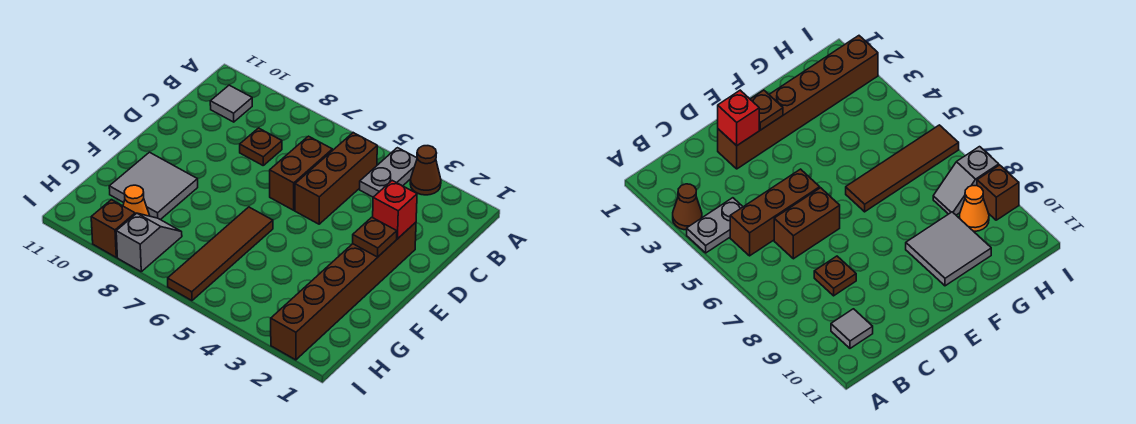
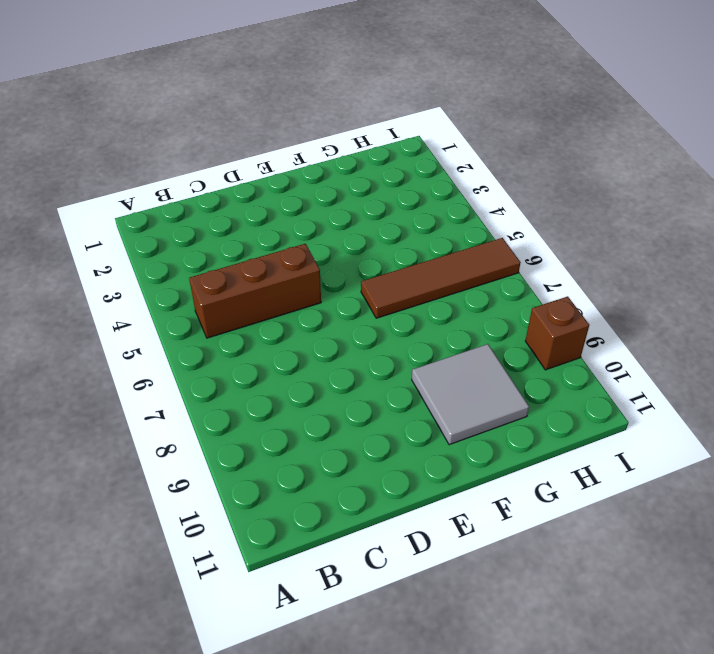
none -> brown 1x1 cone [410,146,441,195]
none -> grey 1x2 plate [360,148,417,197]
none -> grey 1x1 tile [210,85,252,122]

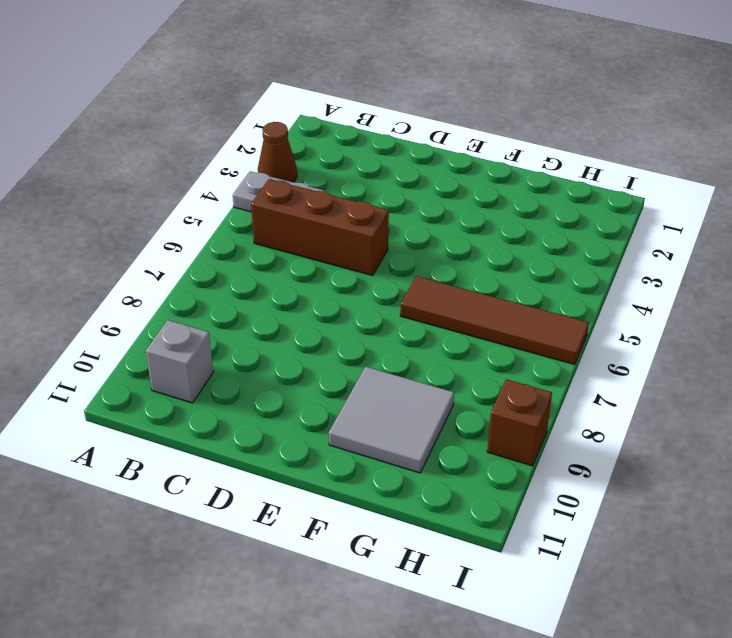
grey 1x1 brick [146,320,213,403] -> grey 1x1 tile [210,85,252,122]
none -> brown 1x2 brick [270,136,332,210]
none -> brown 1x1 plate [240,128,282,165]
none -> brown 1x6 brick [271,222,416,360]

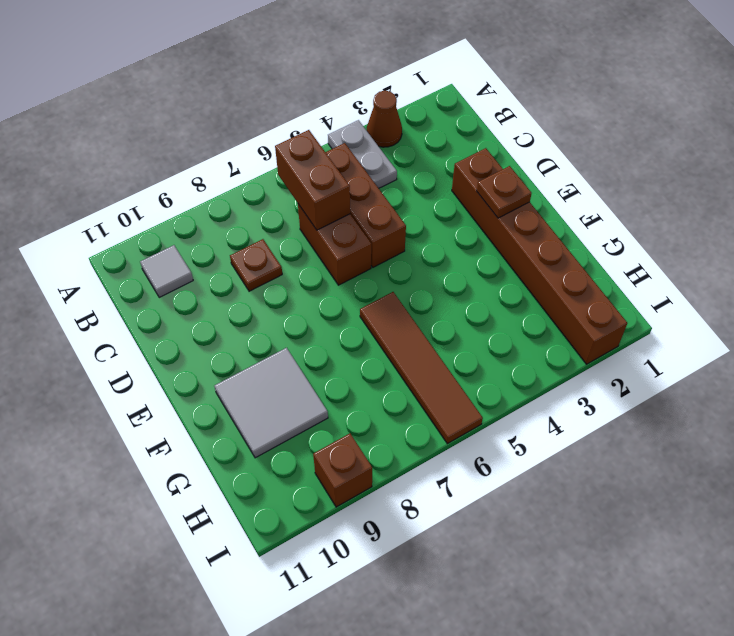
brown 1x2 brick [275,130,350,230] -> none
none -> grey 1x2 slope [116,213,182,272]
none -> orange 1x1 cone [123,185,150,216]
none -> red 1x1 brick [373,181,417,239]

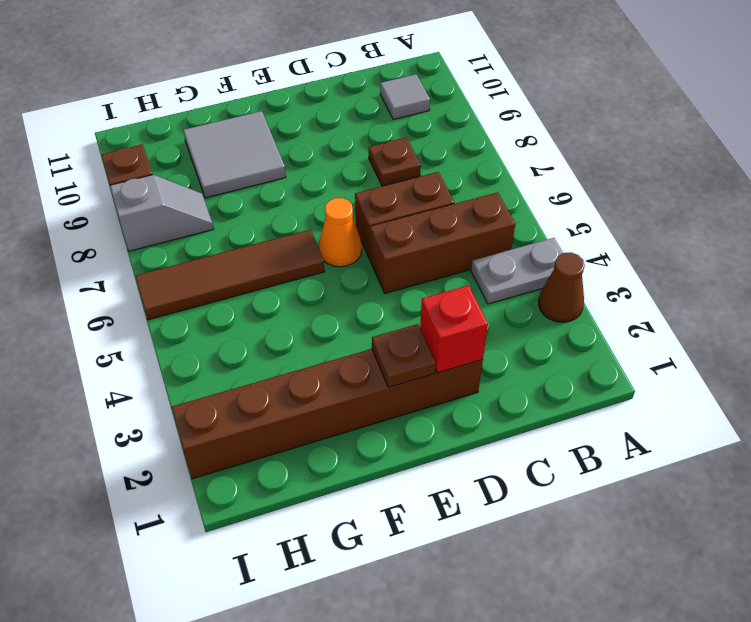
orange 1x1 cone [319,198,362,267] -> orange 1x1 cone moved to [123,185,150,216]

